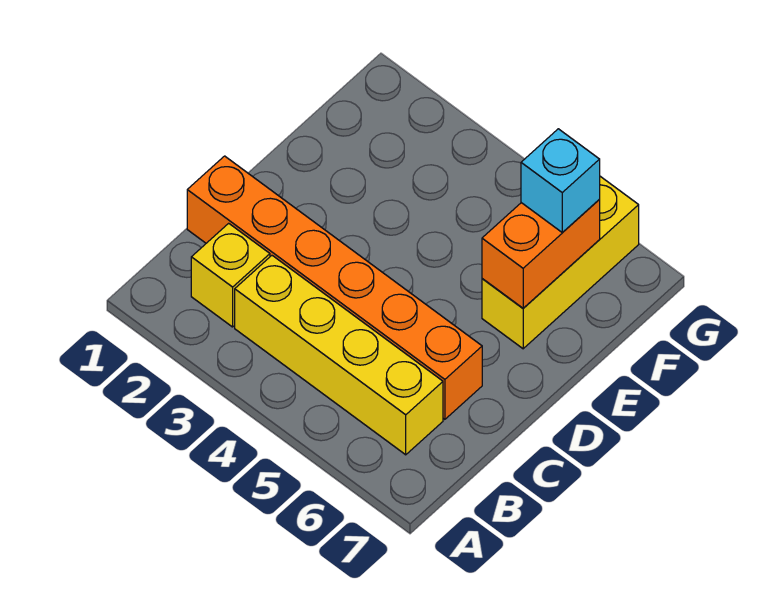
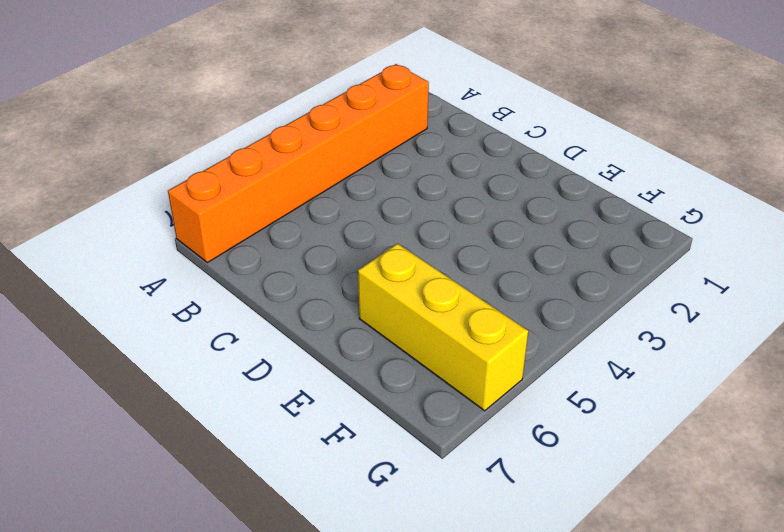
orange 1x6 brick [168,64,429,263] -> orange 1x6 brick moved to [187,156,482,419]
none -> yellow 1x1 brick [191,223,270,327]
none -> yellow 1x4 brick [235,256,443,455]

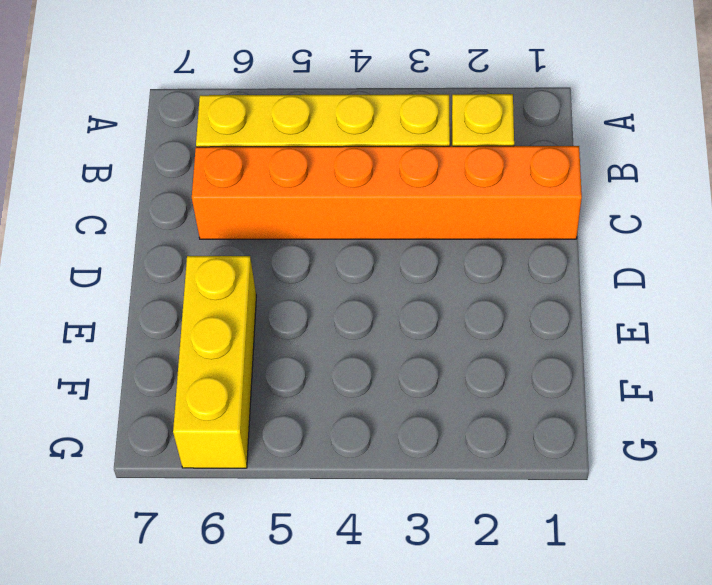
none -> orange 1x2 brick [482,200,600,308]
none -> cyan 1x1 brick [521,129,600,233]

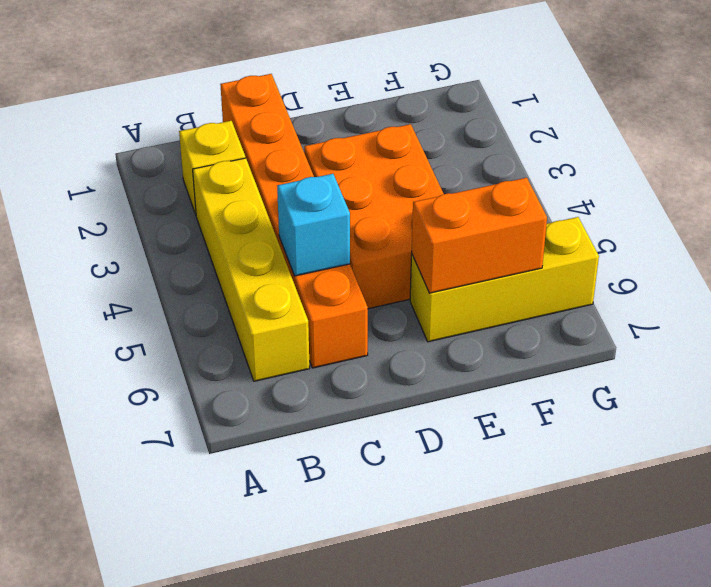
cyan 1x1 brick [277,174,350,276] -> cyan 1x1 brick moved to [521,129,600,233]
orange 2x3 brick [304,124,444,309] -> none

